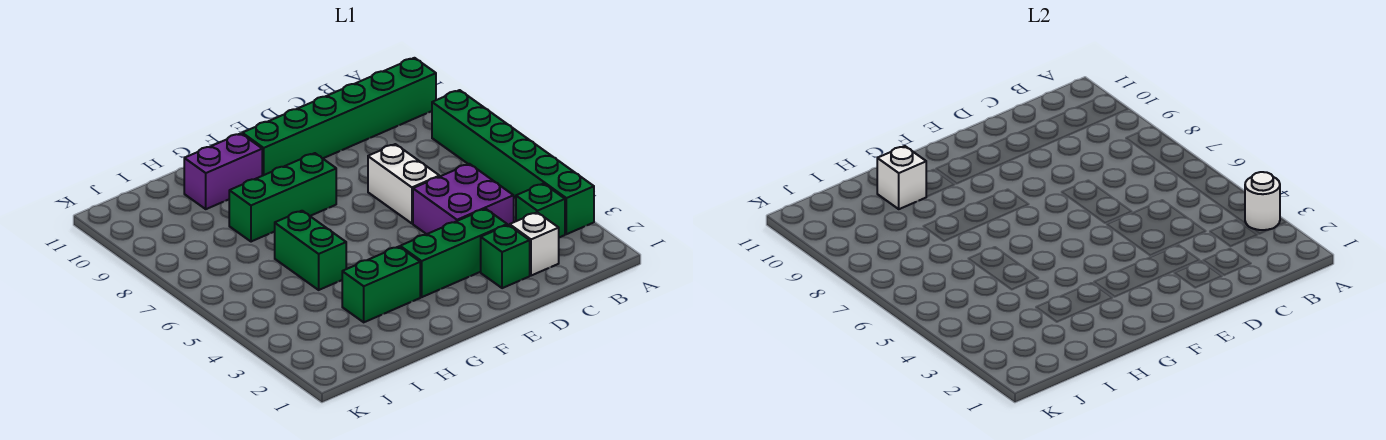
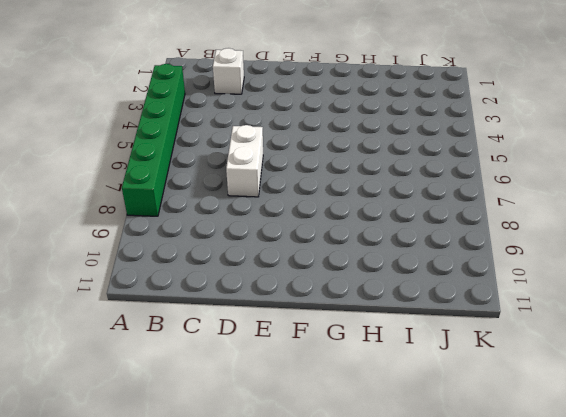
none -> green 1x6 brick [242,58,436,176]
none -> green 1x1 brick [516,184,565,238]
none -> purple 2x2 brick [413,164,514,234]

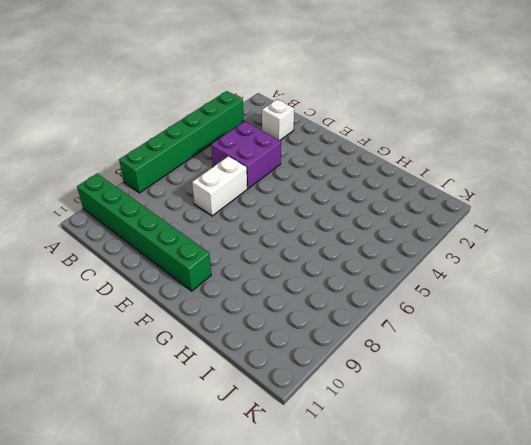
none -> green 1x1 brick [516,184,565,238]
none -> green 1x1 brick [481,225,530,288]
none -> green 1x3 brick [400,209,507,297]

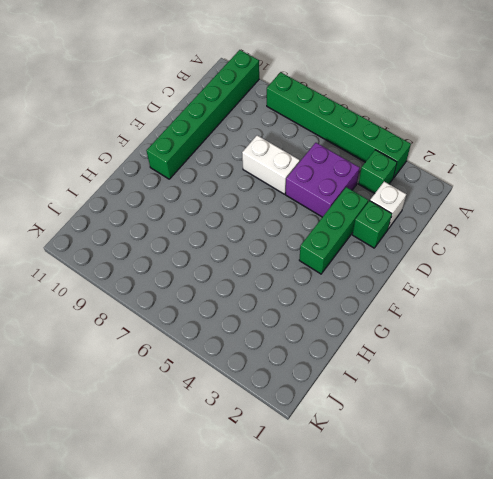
none -> green 1x3 brick [229,153,336,242]
none -> green 1x2 brick [342,247,420,322]
none -> purple 1x2 brick [184,133,262,209]

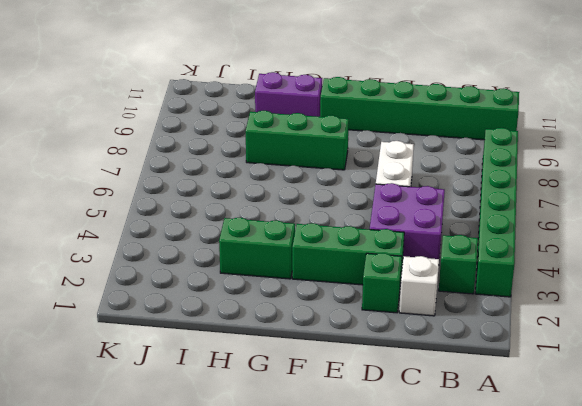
none -> green 1x2 brick [275,211,346,290]
none -> white 1x1 round brick [1245,172,1280,230]
none -> white 1x1 brick [877,146,926,209]

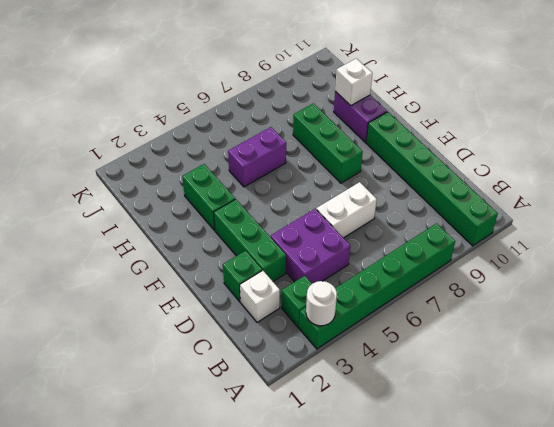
purple 1x2 brick [228,127,286,187] -> green 1x2 brick [275,211,346,290]

